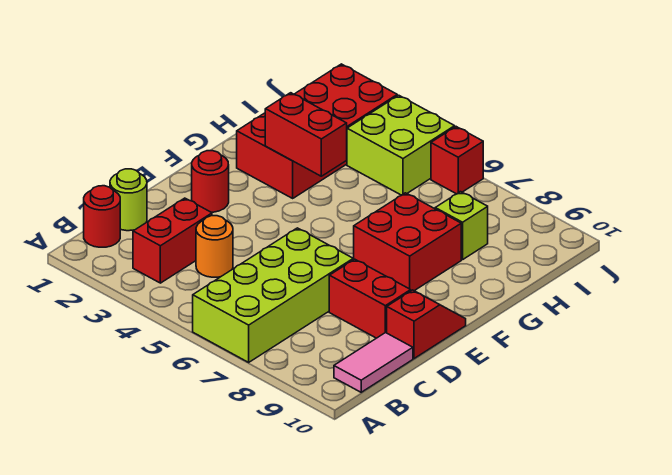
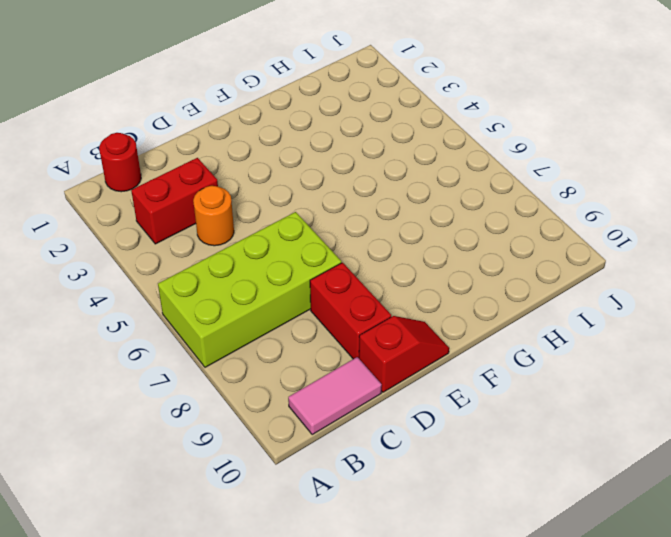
none -> lime 1x1 round brick [110,169,147,231]
none -> red 1x1 round brick [192,151,229,212]
none -> red 2x2 brick [354,193,461,291]

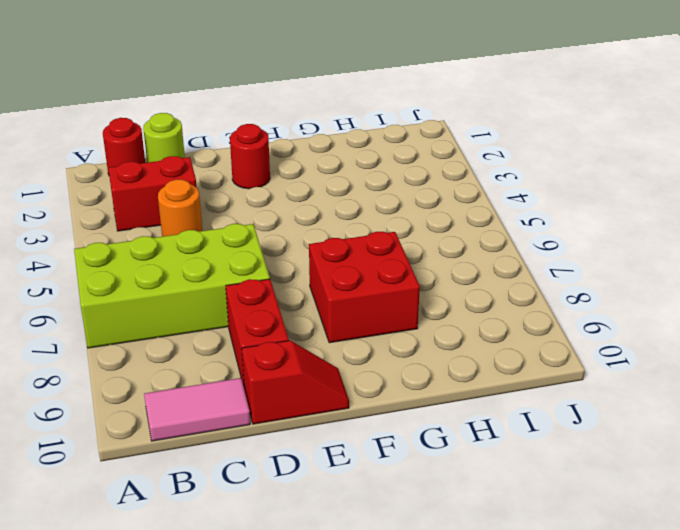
none -> red 2x4 brick [237,64,397,198]
none -> lime 1x1 brick [435,192,488,260]
none -> lime 2x2 brick [347,95,455,195]

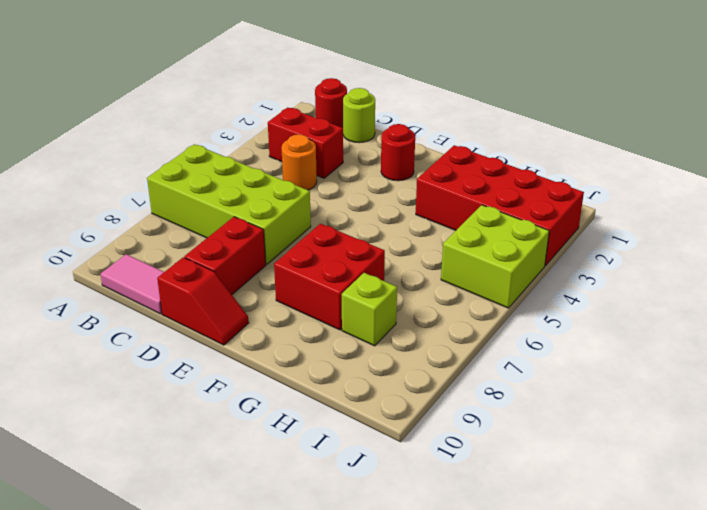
none -> red 1x1 brick [431,127,483,194]
none -> red 1x2 brick [265,93,347,176]

